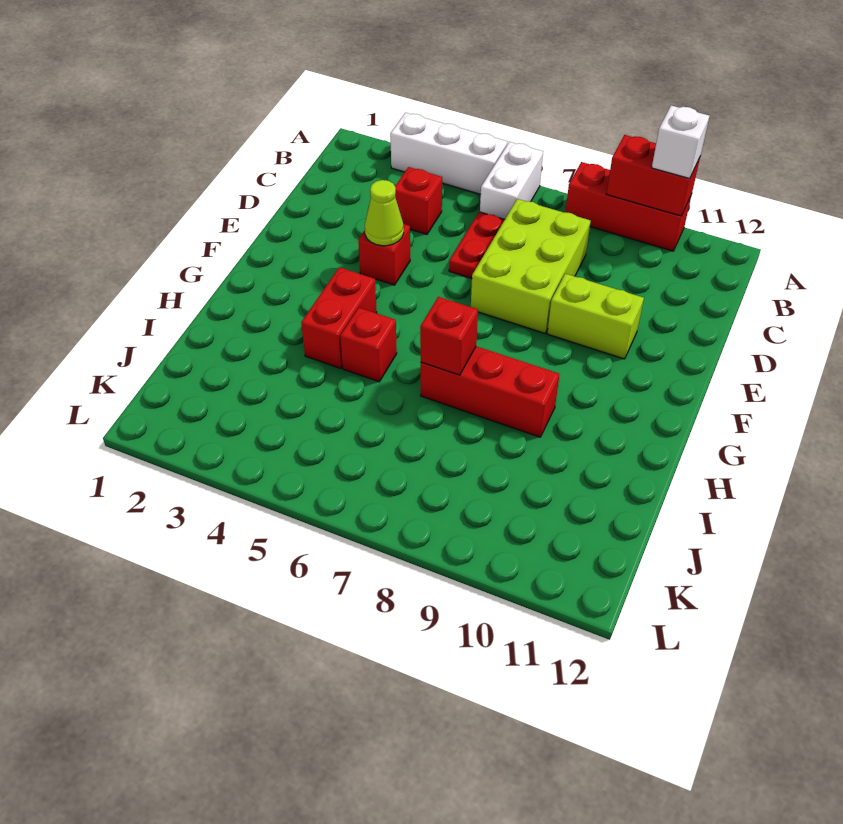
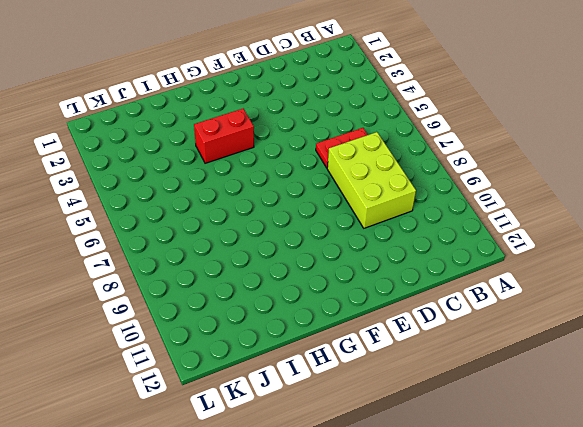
lime 2x3 brick [327,132,416,228] -> lime 2x3 brick turned to [471,199,591,333]
none -> white 1x3 brick [390,113,507,194]
none -> white 1x2 brick [480,142,543,219]
none -> red 1x3 brick [566,162,692,251]

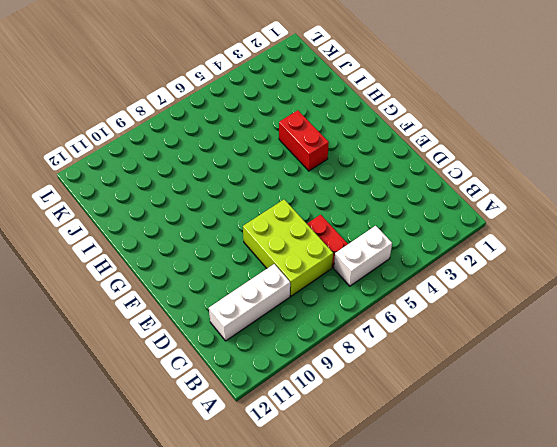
white 1x2 brick [334,226,392,286] -> white 1x2 brick turned to [480,142,543,219]
white 1x3 brick [209,264,290,341] -> white 1x3 brick moved to [390,113,507,194]
none -> red 1x3 brick [566,162,692,251]
none -> red 1x1 brick [395,167,442,234]
none -> red 1x1 brick [358,224,410,285]

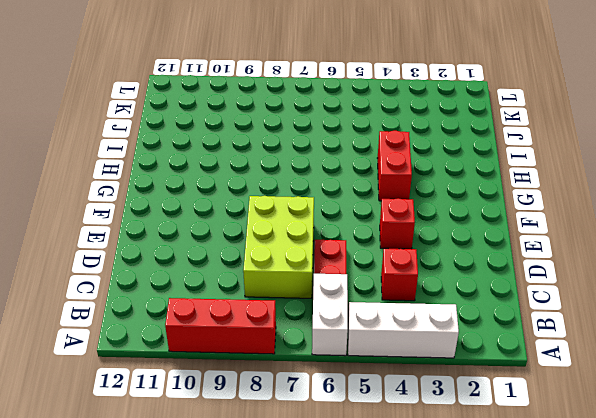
none -> lime 1x2 brick [547,274,644,359]
none -> red 1x1 brick [340,308,397,382]
none -> red 1x3 brick [421,346,560,437]

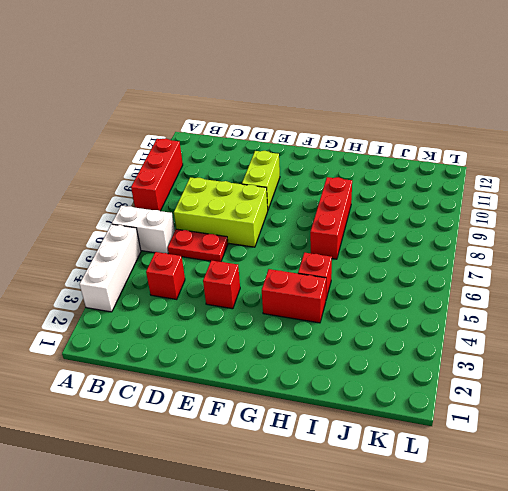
none -> red 1x2 brick [607,135,700,216]
none -> lime 1x1 cone [365,180,404,246]
none -> red 1x1 brick [420,297,478,375]

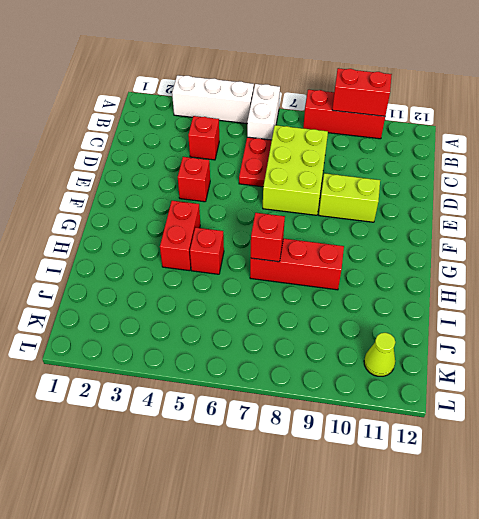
lime 1x1 cone [364,333,395,376] -> lime 1x1 cone moved to [365,180,404,246]
none -> white 1x1 brick [652,105,709,179]

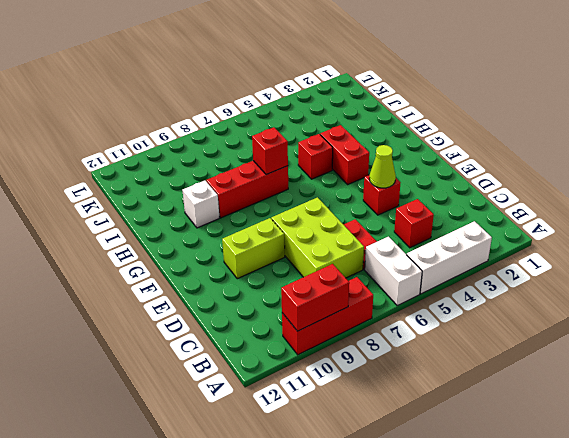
white 1x1 brick [182,181,220,228] -> white 1x1 brick moved to [652,105,709,179]

